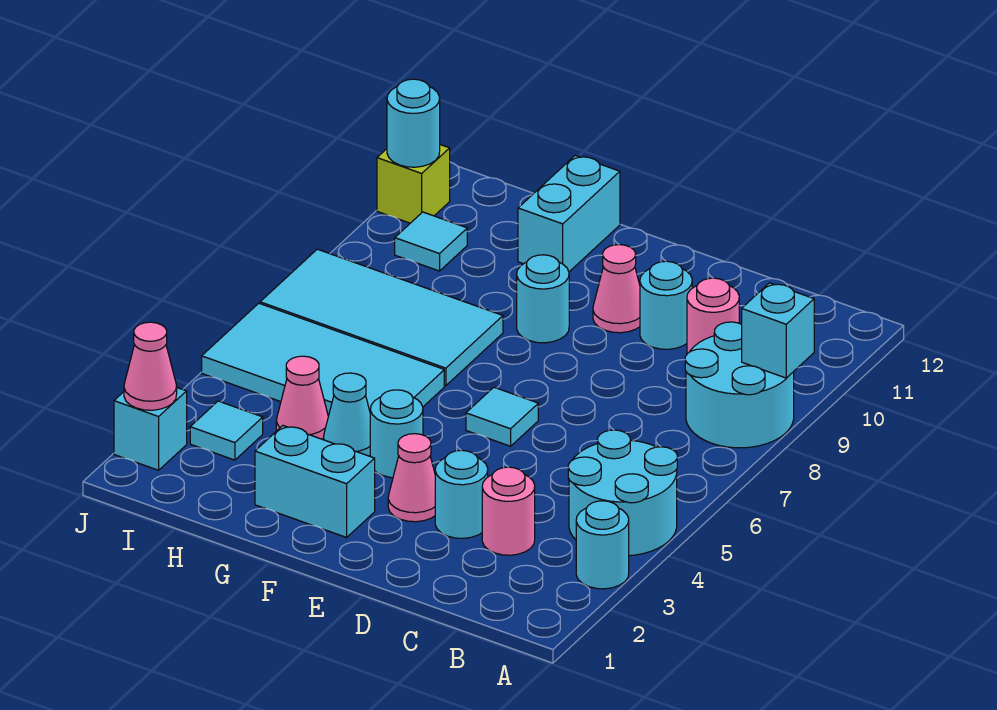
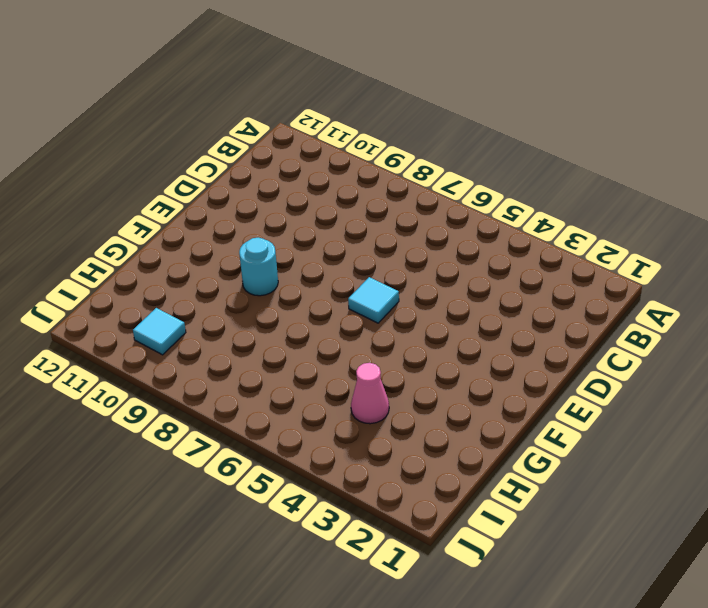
none -> cyan 1x1 round brick [576,501,629,589]
none -> cyan 2x2 round brick [568,430,677,556]
none -> cyan 2x2 round brick [685,322,794,448]

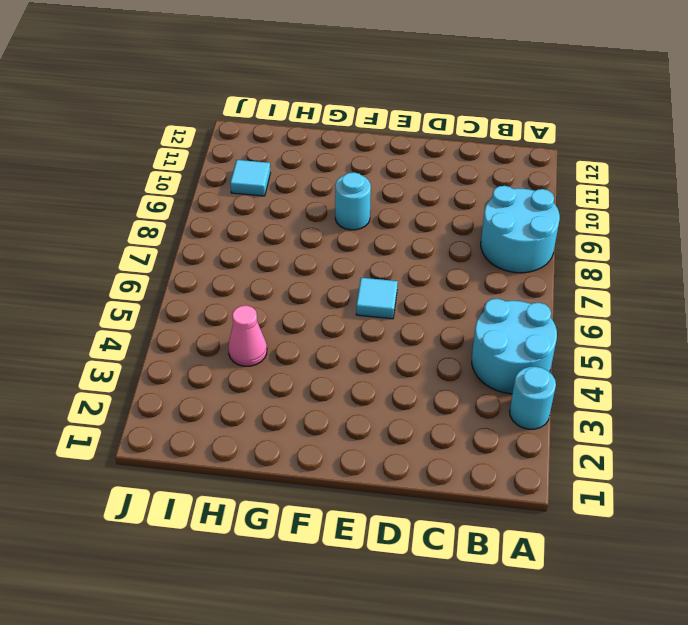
none -> pink 1x1 round brick [482,467,535,555]
none -> pink 1x1 round brick [687,278,739,354]
none -> cyan 1x1 round brick [435,450,488,538]

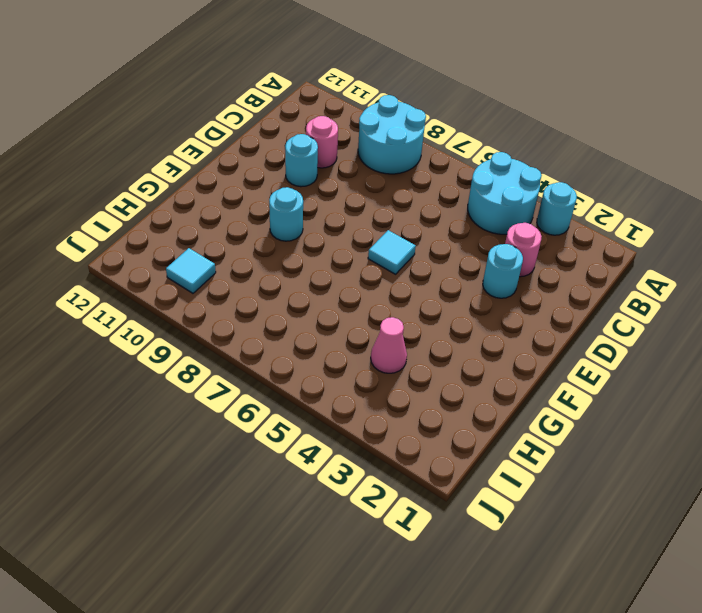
none -> pink 1x1 cone [388,434,435,522]
none -> pink 1x1 cone [593,245,640,333]
none -> cyan 1x2 brick [255,426,375,537]

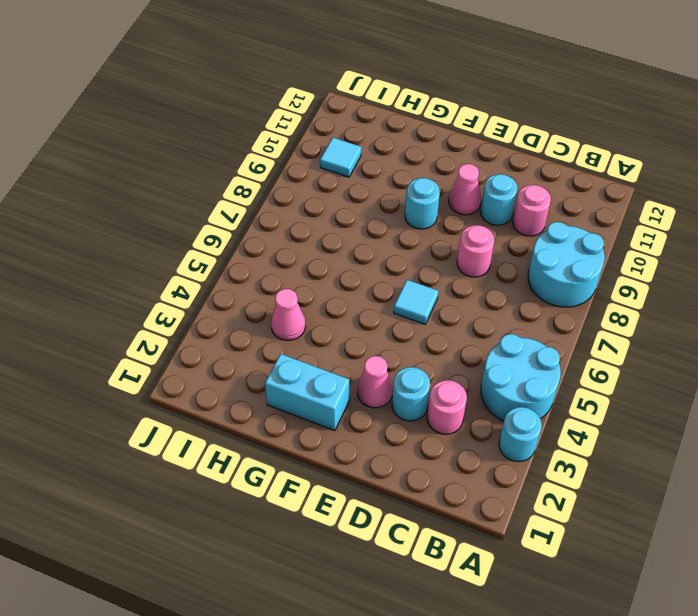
pink 1x1 round brick [457,225,494,277] -> none
none -> cyan 1x1 round brick [370,390,423,478]
none -> cyan 1x1 cone [323,373,370,456]
none -> cyan 2x4 tile [202,303,444,416]

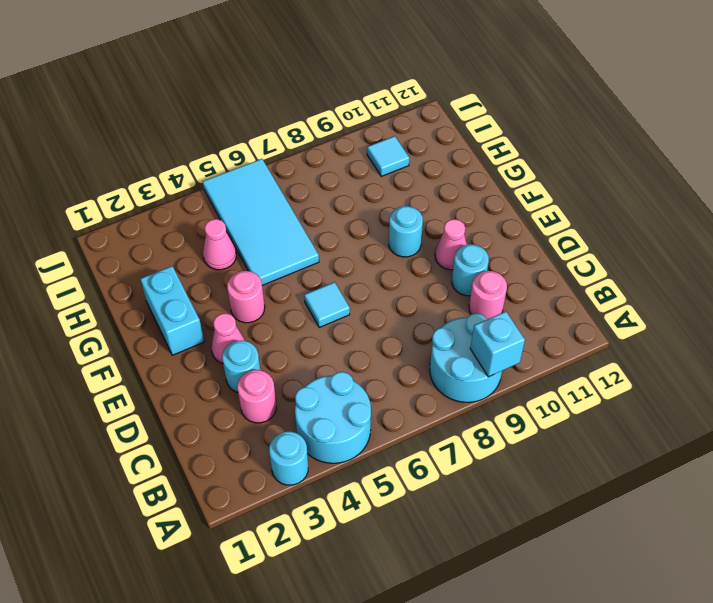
pink 1x1 round brick [227,271,265,323] -> cyan 1x1 round brick [370,390,423,478]
none -> cyan 1x1 cone [323,373,370,456]
none -> cyan 2x4 tile [260,249,503,386]
none -> cyan 1x2 brick [518,155,620,272]

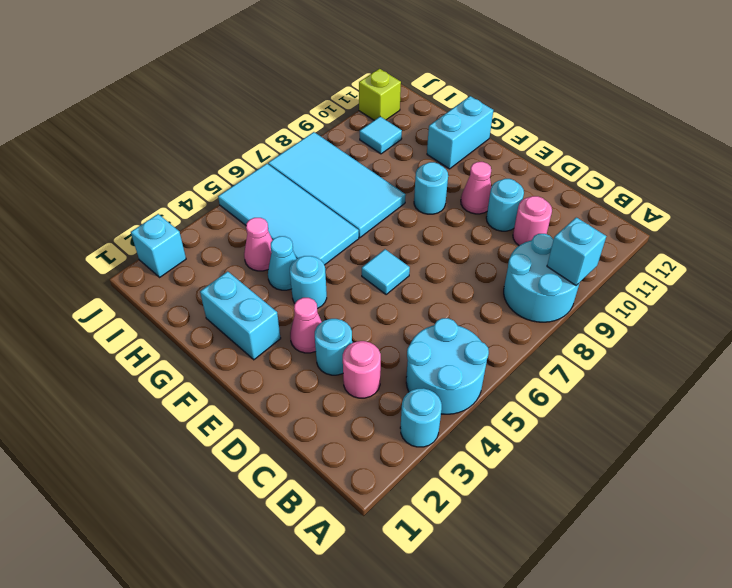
none -> cyan 1x1 tile [190,401,263,460]
none -> pink 1x1 cone [124,322,177,410]
none -> cyan 1x1 round brick [387,79,440,167]

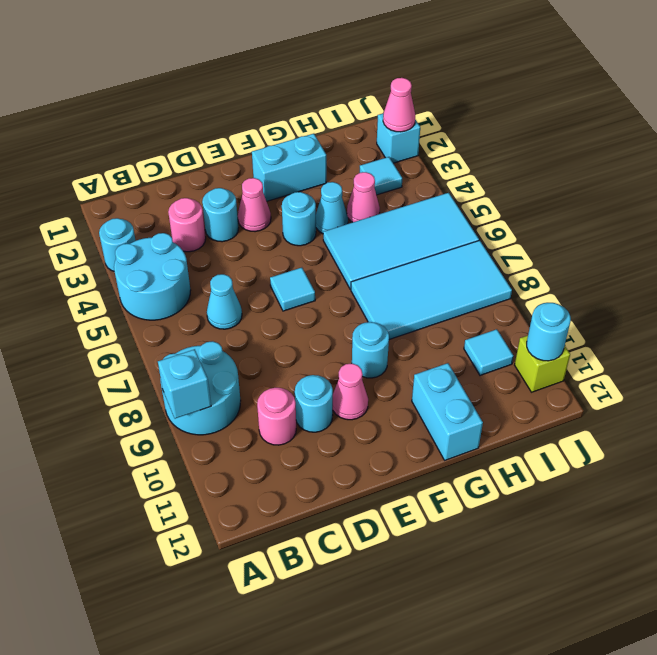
cyan 1x1 cone [207,274,242,329] -> none

